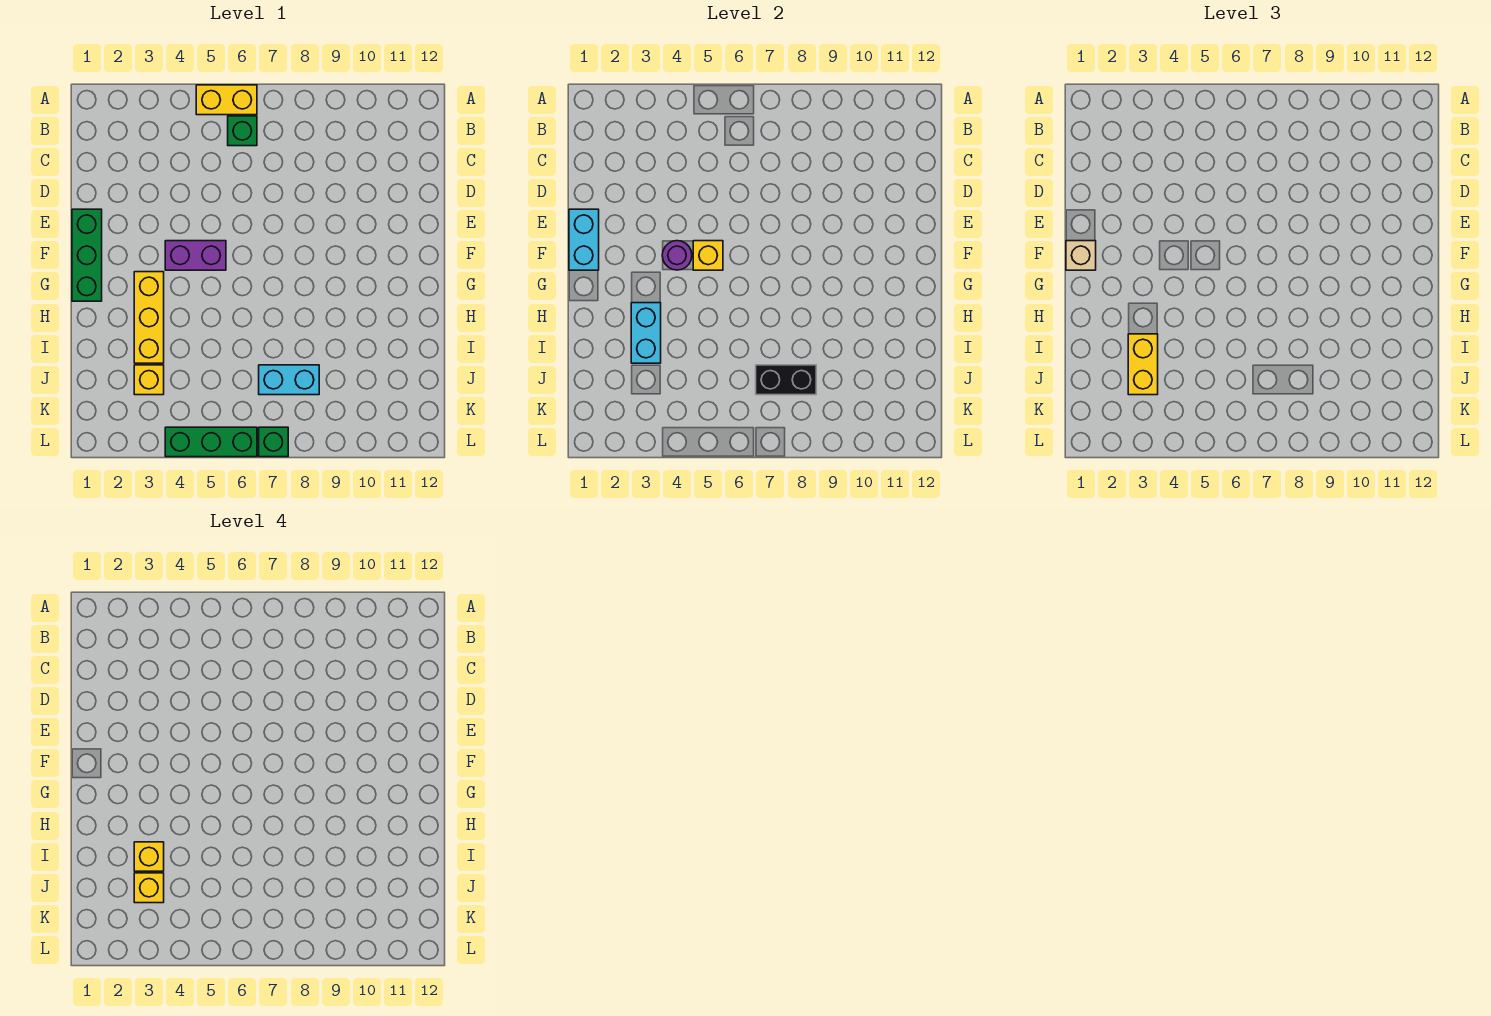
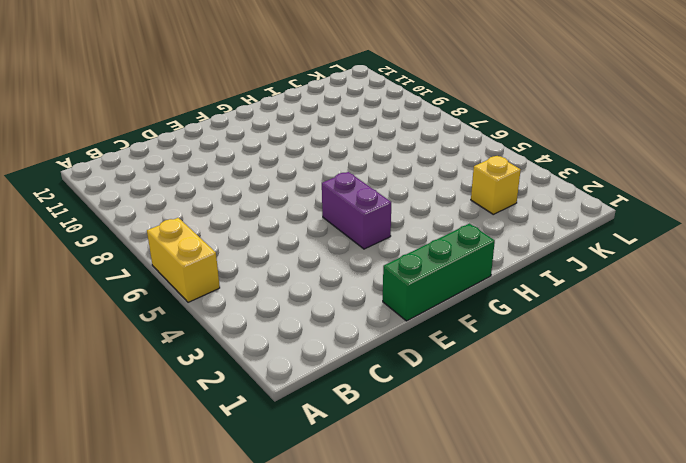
none -> green 1x1 brick [228,116,257,146]
none -> yellow 1x3 brick [134,272,164,363]
none -> cyan 1x2 brick [259,365,319,395]

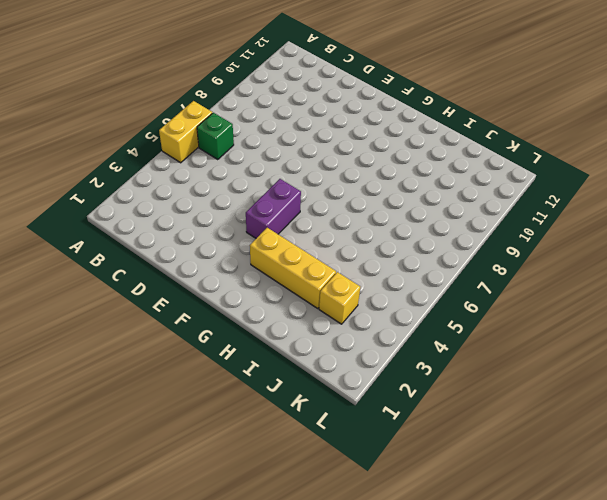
none -> green 1x3 brick [72,209,102,301]
none -> cyan 1x2 brick [259,365,319,395]
none -> green 1x3 brick [165,427,257,457]

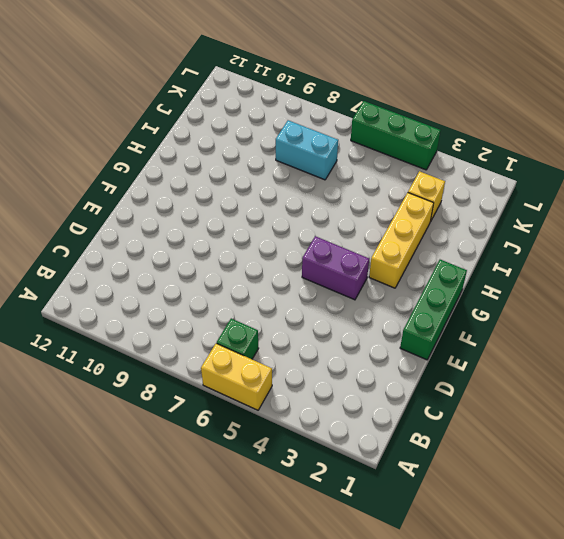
none -> green 1x1 brick [259,427,288,457]
none -> cyan 1x2 brick [569,209,599,270]
none -> purple 1x1 round brick [662,241,692,270]

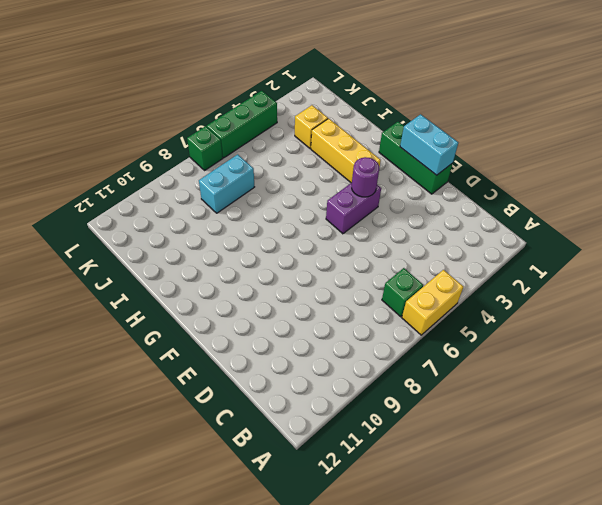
none -> yellow 1x1 brick [693,241,723,270]
none -> cyan 1x2 brick [631,303,661,363]
none -> black 1x2 brick [756,365,816,395]

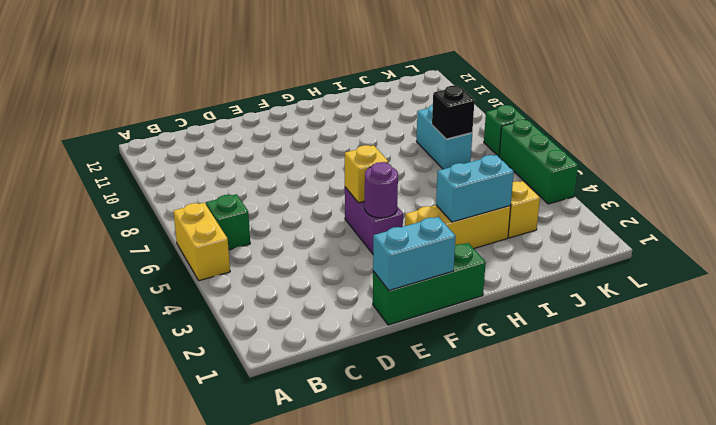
black 1x1 brick [432,86,475,139] -> black 1x2 brick [756,365,816,395]
none -> tan 1x1 brick [1066,241,1096,270]
none -> yellow 1x2 brick [1128,334,1158,395]
none -> yellow 1x1 brick [134,842,164,871]

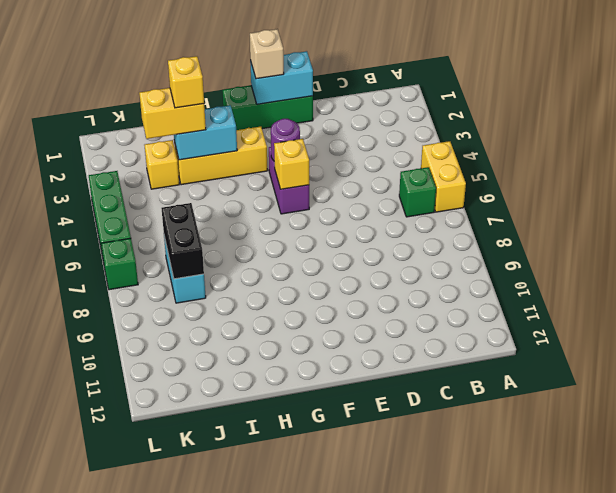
none -> yellow 1x1 brick [134,873,164,903]

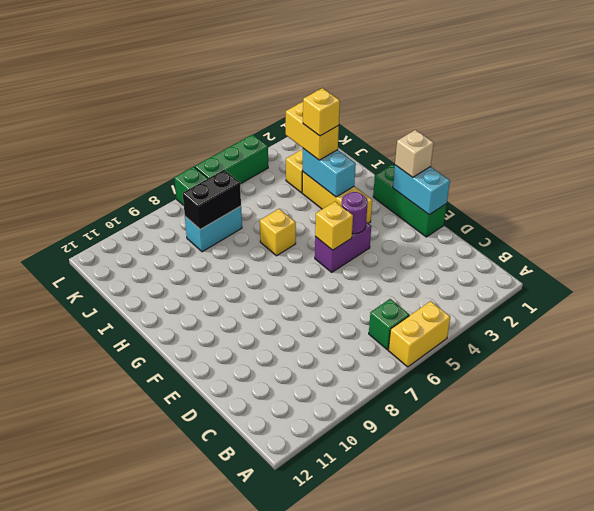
yellow 1x1 brick [260,209,296,256] -> yellow 1x1 brick moved to [134,873,164,903]

